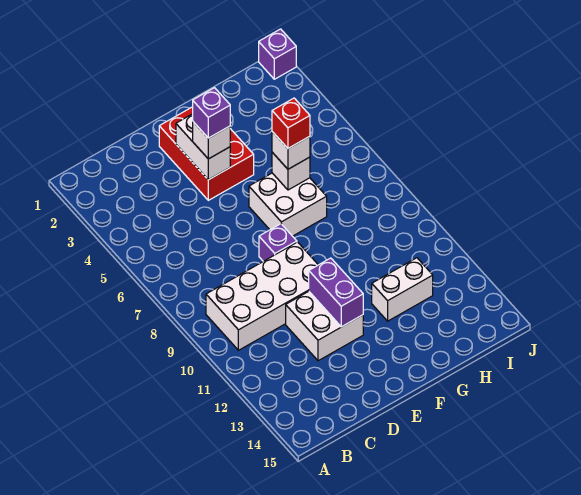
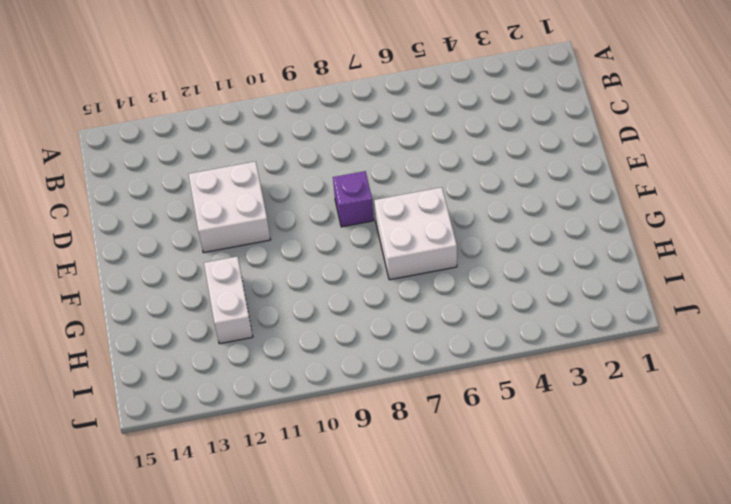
none -> white 2x4 brick [206,242,318,350]
none -> red 2x3 brick [159,107,254,200]
none -> purple 1x1 brick [259,29,296,79]

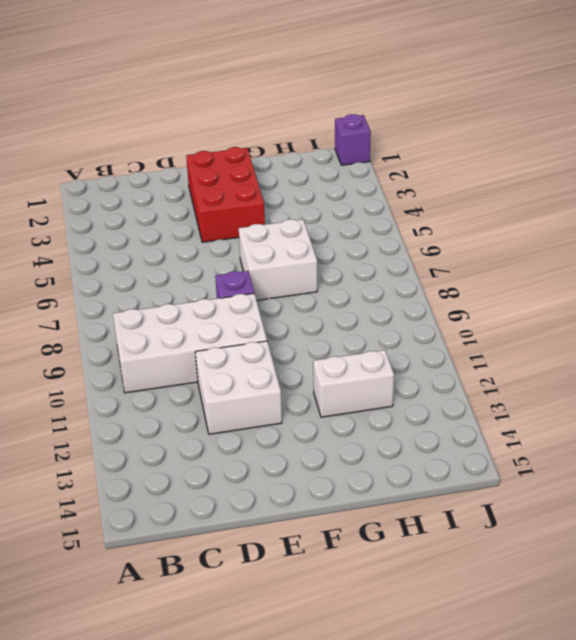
none -> white 1x2 brick [176,114,230,180]
none -> purple 1x2 brick [309,258,363,327]
none -> white 1x1 brick [272,152,310,190]

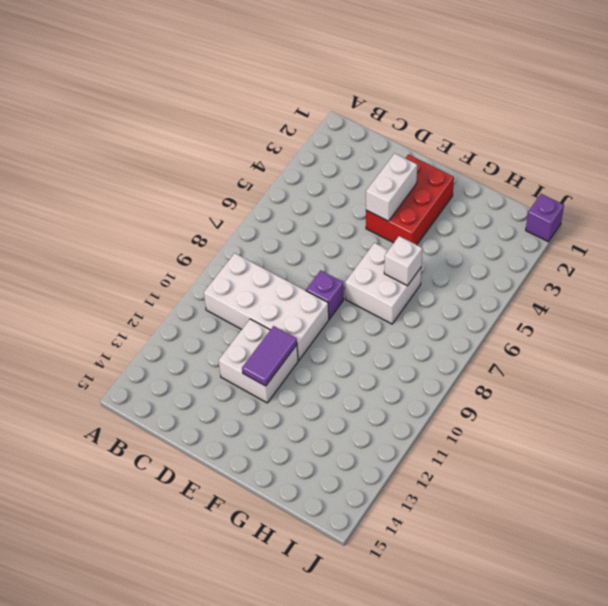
purple 1x2 tile [242,326,297,386] -> purple 1x2 brick [309,258,363,327]
none -> white 1x2 brick [372,258,433,321]
none -> white 1x1 brick [193,122,230,159]
none -> white 1x1 brick [272,132,310,169]

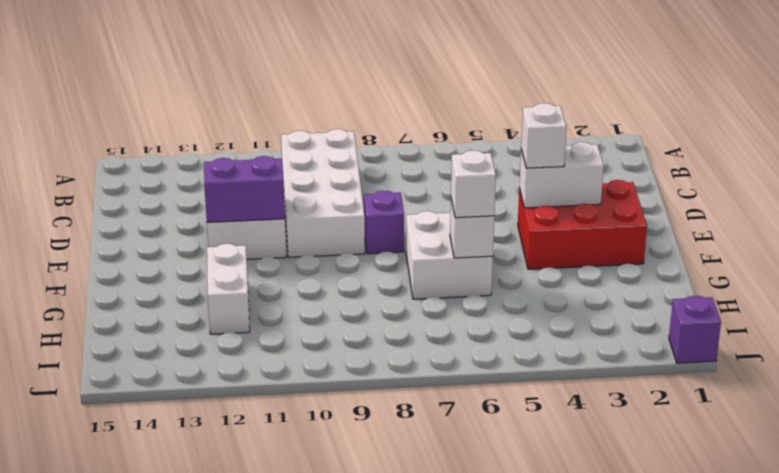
none -> purple 1x1 brick [193,88,230,138]
none -> red 1x1 brick [272,98,310,148]

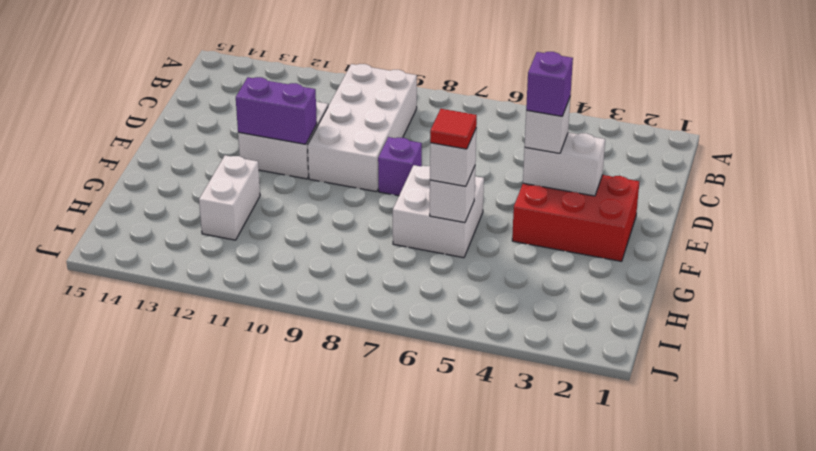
red 1x1 tile [430,109,477,149] -> red 1x1 brick [272,98,310,148]
none -> purple 1x1 brick [259,29,296,79]

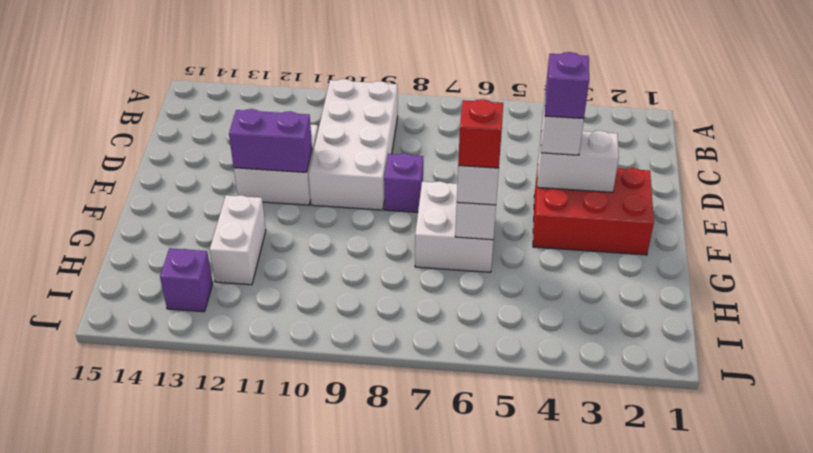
purple 1x1 brick [160,248,213,312] -> purple 1x1 brick moved to [259,29,296,79]

